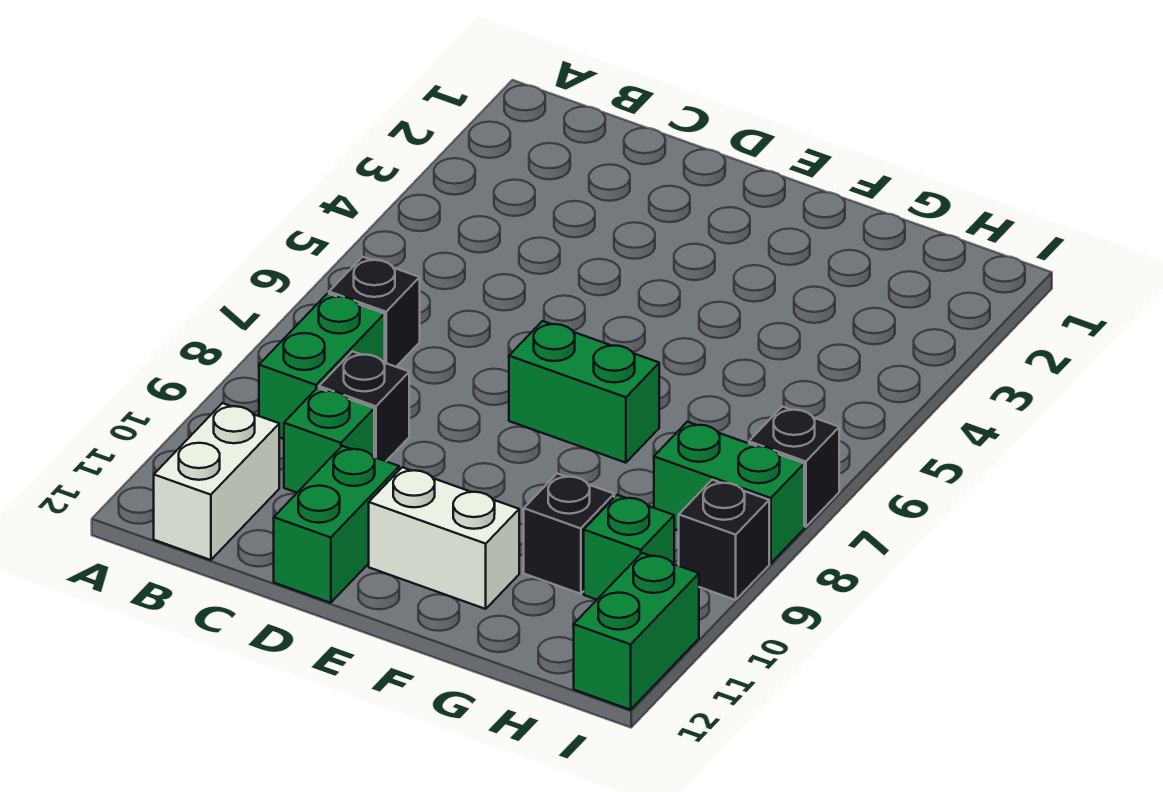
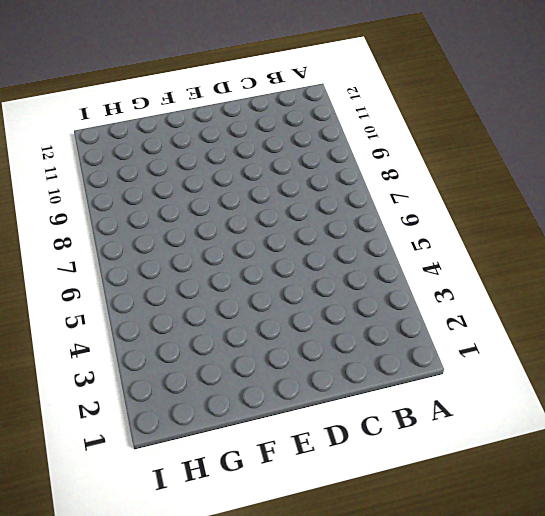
none -> black 1x1 brick [329,257,420,367]
none -> green 1x2 brick [259,293,385,439]
none -> white 1x2 brick [154,403,279,560]

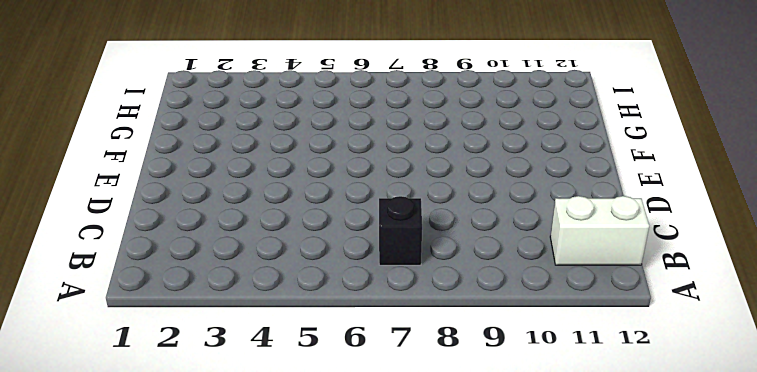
none -> green 1x2 brick [259,293,385,439]
none -> black 1x1 brick [319,351,409,461]
none -> green 1x1 brick [284,388,374,493]

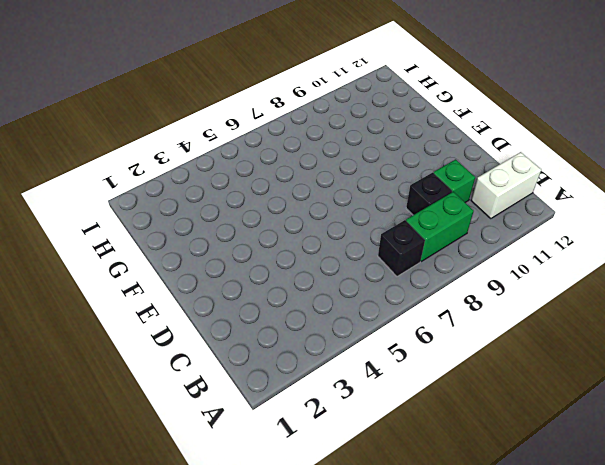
none -> green 1x2 brick [274,446,399,603]
none -> green 1x2 brick [509,321,659,463]
none -> white 1x2 brick [369,467,519,609]

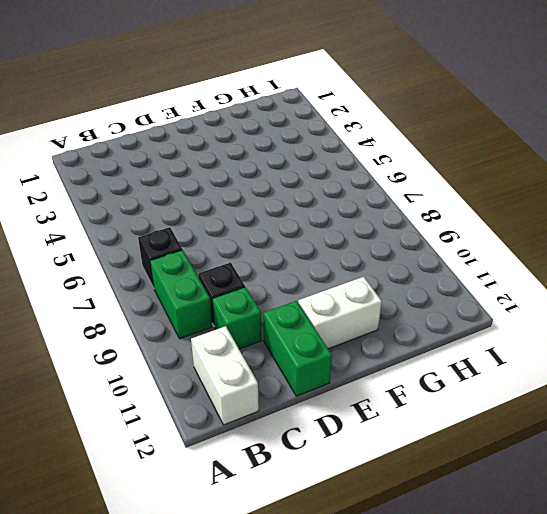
none -> green 1x2 brick [509,321,659,463]
none -> black 1x1 brick [524,474,614,594]
none -> green 1x2 brick [654,422,804,563]

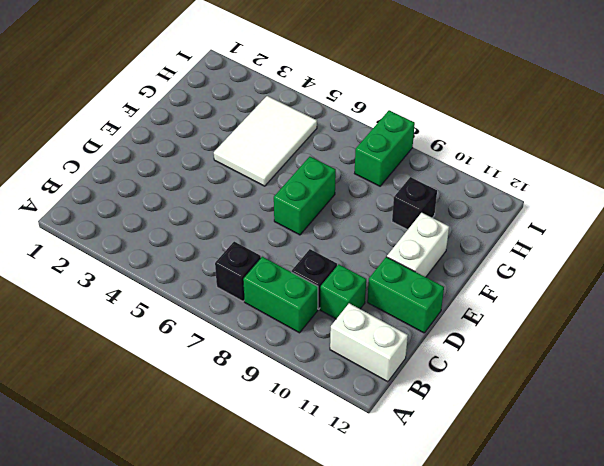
white 2x3 tile [214,96,317,186] -> none
none -> green 1x1 brick [584,495,674,600]
none -> black 1x1 brick [749,407,839,527]
none -> black 1x1 brick [679,480,769,600]

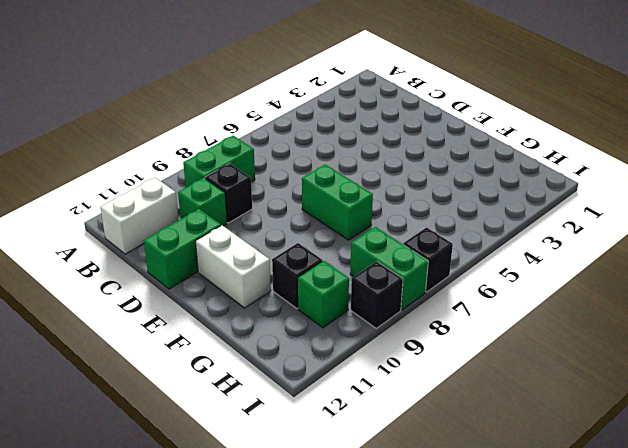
none -> black 1x1 brick [329,257,420,367]
none -> green 1x2 brick [574,553,699,710]

